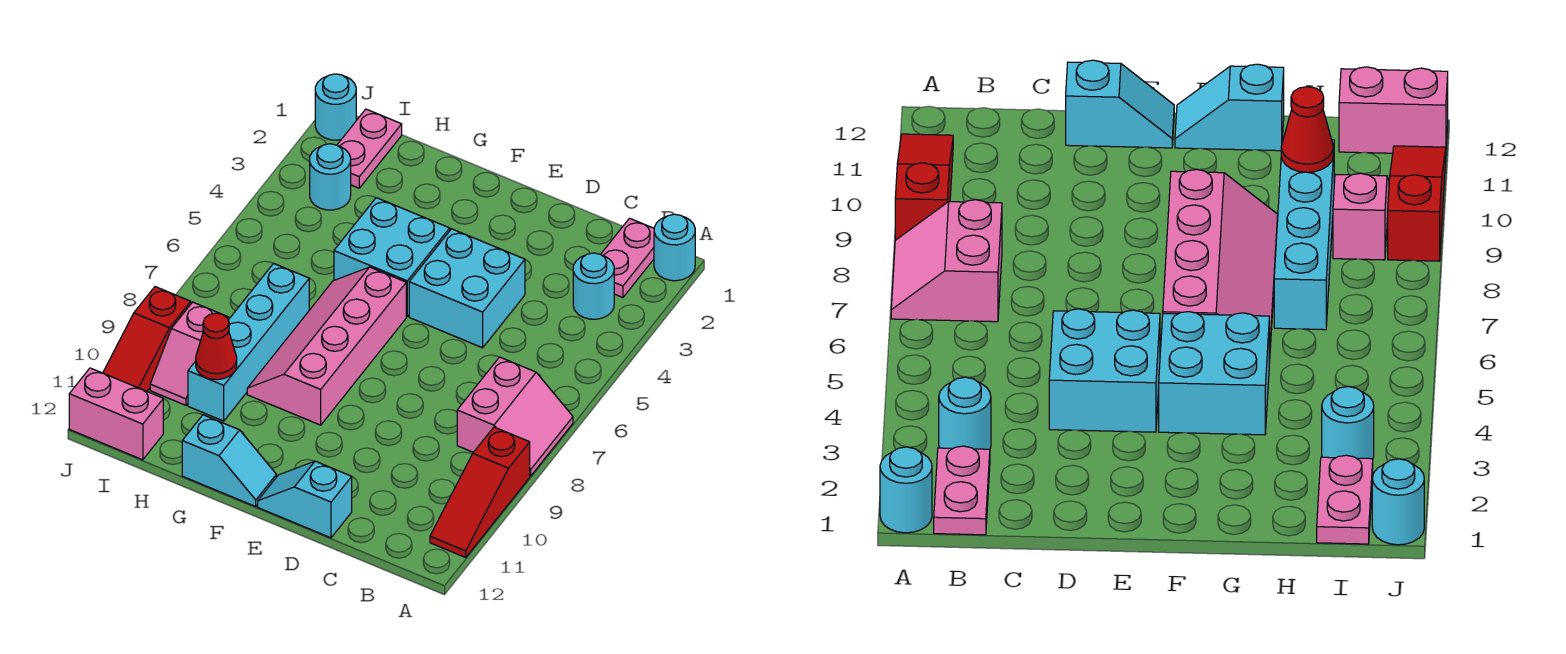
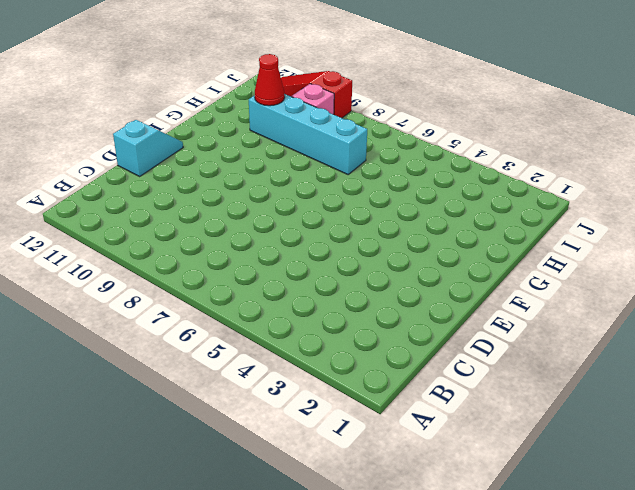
none -> cyan 1x1 round brick [654,214,695,281]
none -> pink 2x2 slope [457,357,573,476]
none -> red 1x3 slope [430,427,530,557]

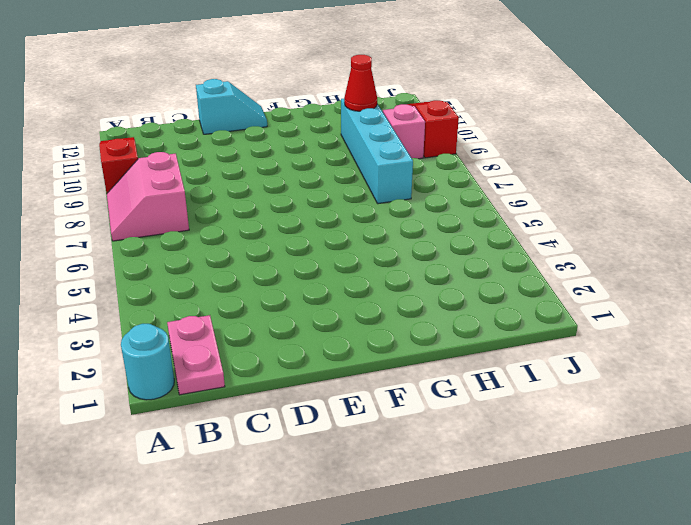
none -> cyan 1x1 round brick [573,253,614,319]
none -> cyan 2x2 brick [409,229,525,348]
none -> cyan 2x2 brick [334,198,450,316]

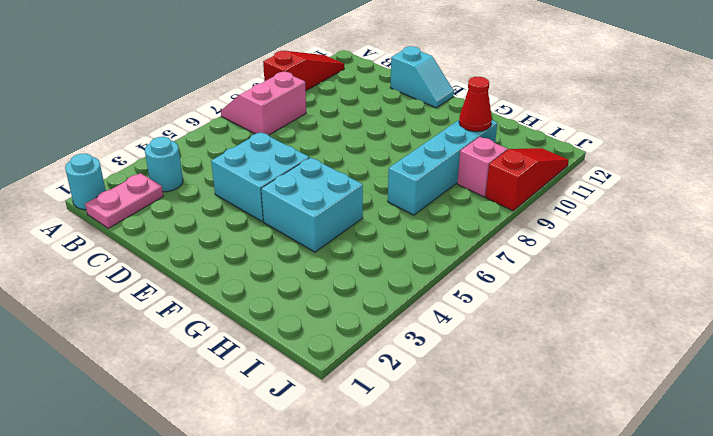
none -> pink 2x4 slope [247,267,406,425]
none -> cyan 1x2 slope [182,415,276,507]
none -> pink 1x2 plate [337,109,402,188]

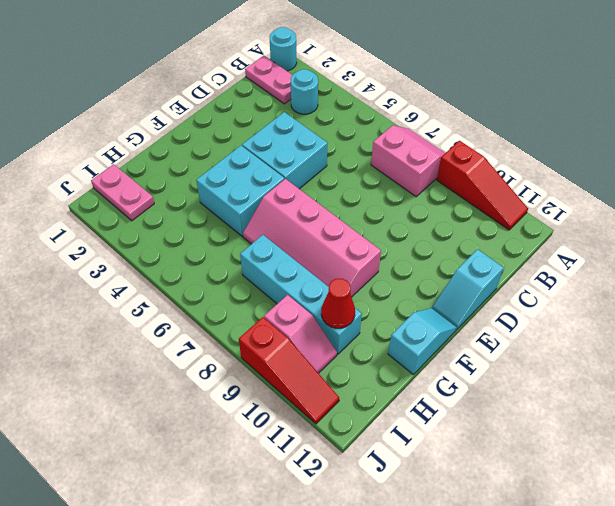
none -> cyan 1x1 round brick [310,144,351,210]
none -> pink 1x2 brick [69,368,163,460]
none -> cyan 1x1 round brick [315,74,356,140]

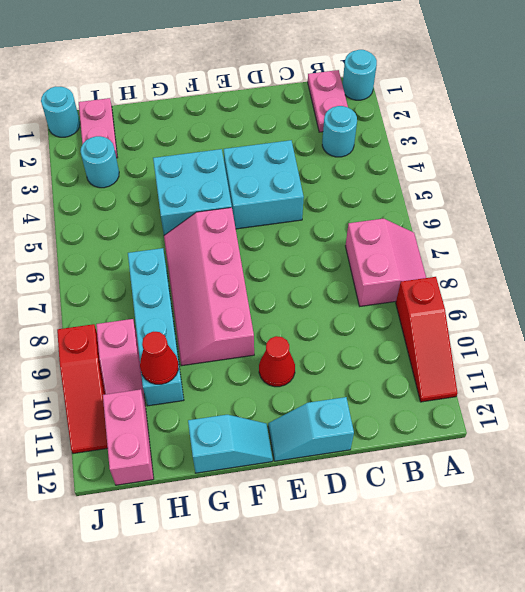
red 1x1 cone [259,336,295,387] -> none
pink 1x2 brick [103,389,154,485] -> pink 1x2 brick turned to [69,368,163,460]

